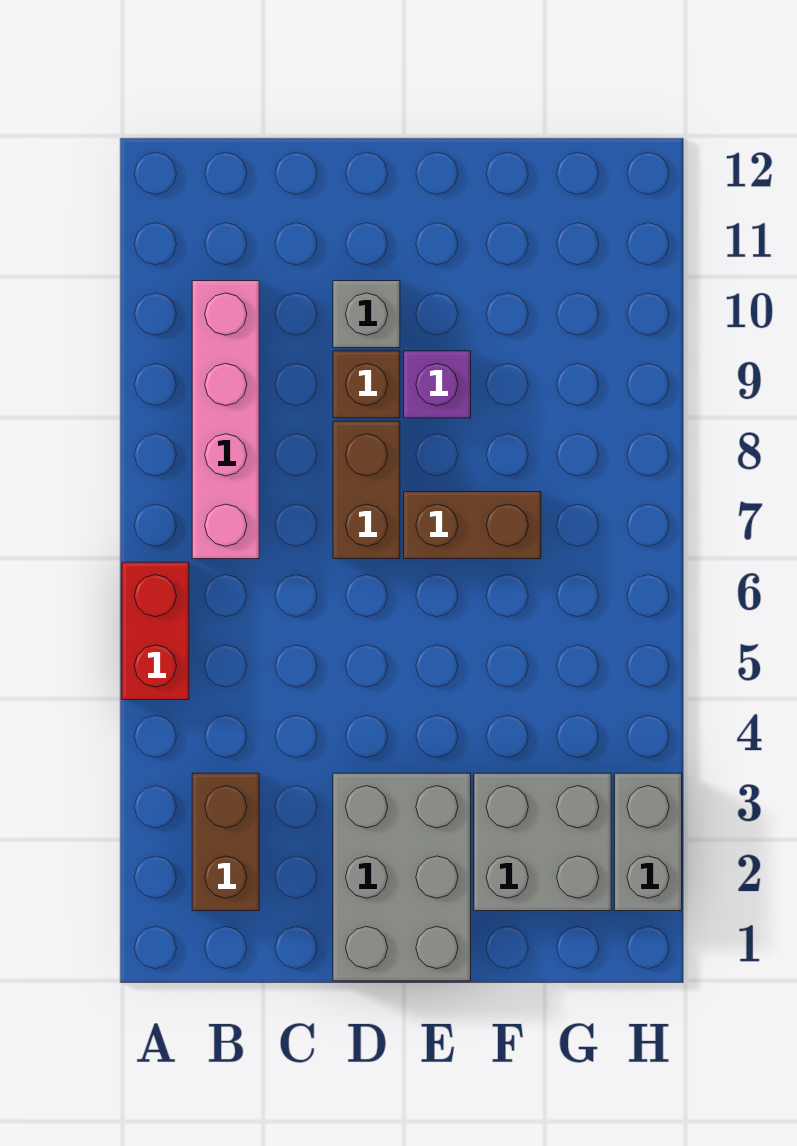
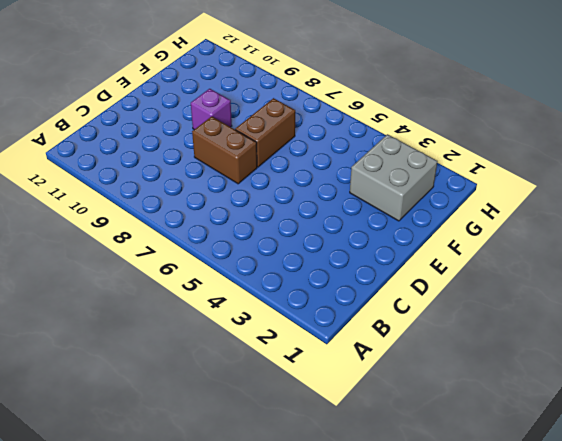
none -> red 1x2 brick [122,562,189,700]
none -> brown 1x2 brick [192,773,259,911]

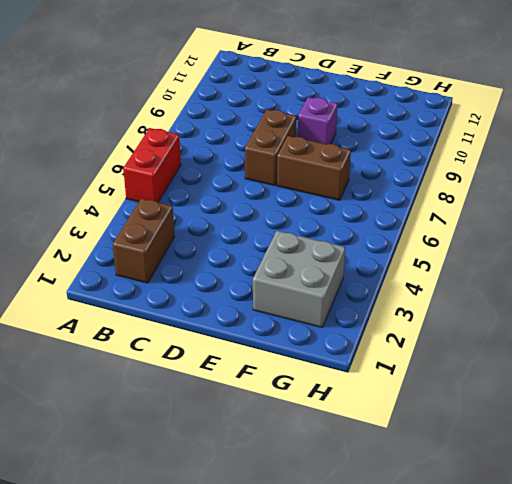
none -> pink 1x4 brick [192,281,259,559]
none -> grey 2x3 brick [333,773,471,981]

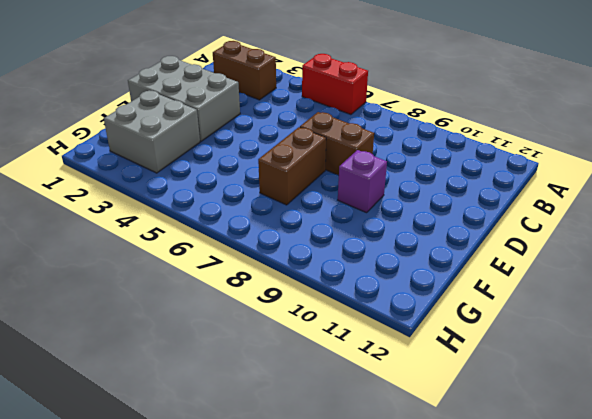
none -> pink 1x4 brick [192,281,259,559]
none -> brown 1x1 brick [333,351,400,418]

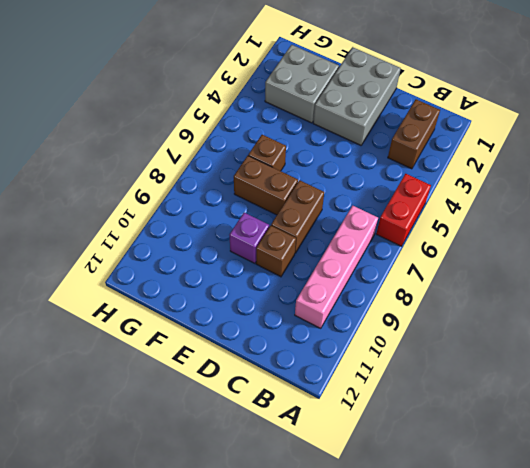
brown 1x1 brick [248,135,286,171] -> none
none -> grey 1x1 brick [333,281,400,348]
none -> grey 1x2 brick [615,773,682,911]

